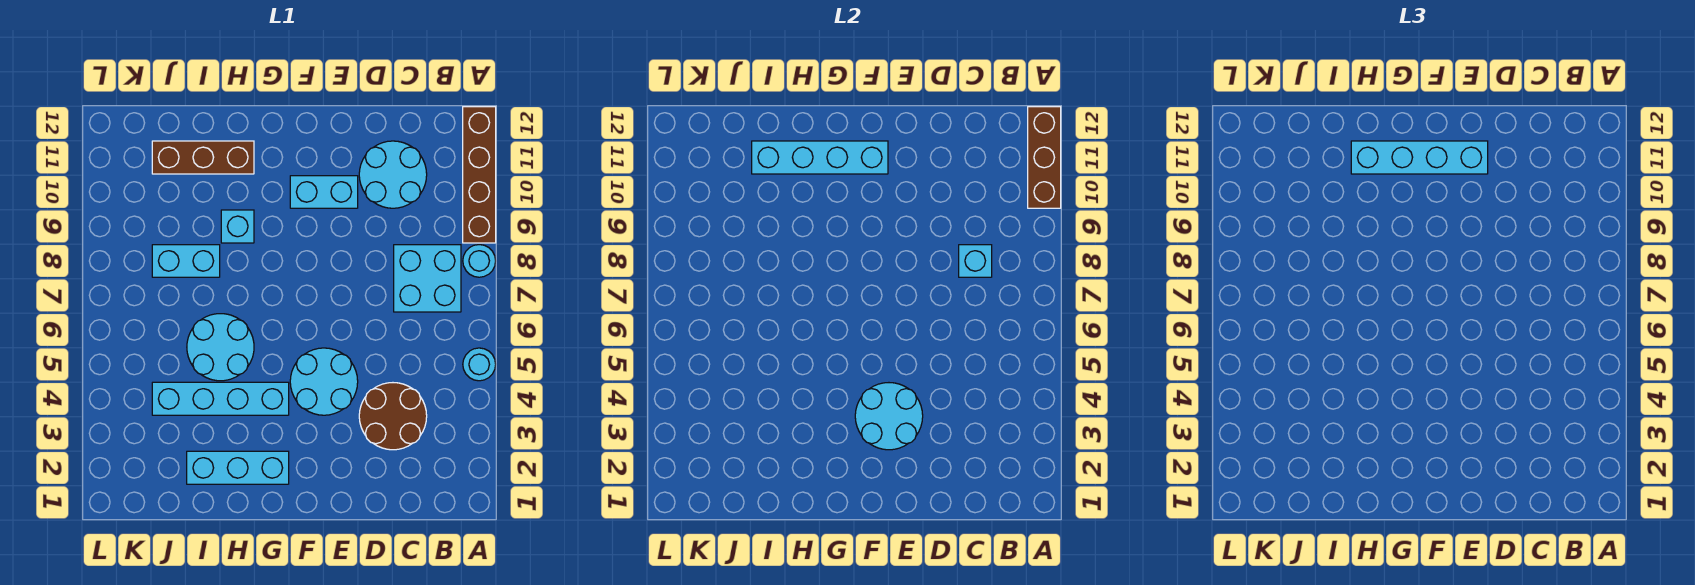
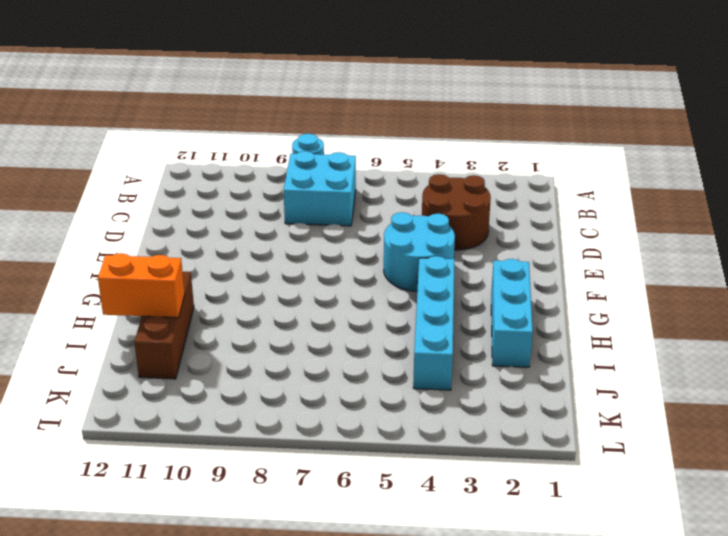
orange 1x2 brick [98,253,185,318] -> cyan 1x4 brick [752,141,888,174]
none -> cyan 1x1 round brick [463,348,496,381]
none -> brown 1x4 brick [463,107,496,243]
none -> cyan 2x2 round brick [359,141,427,208]

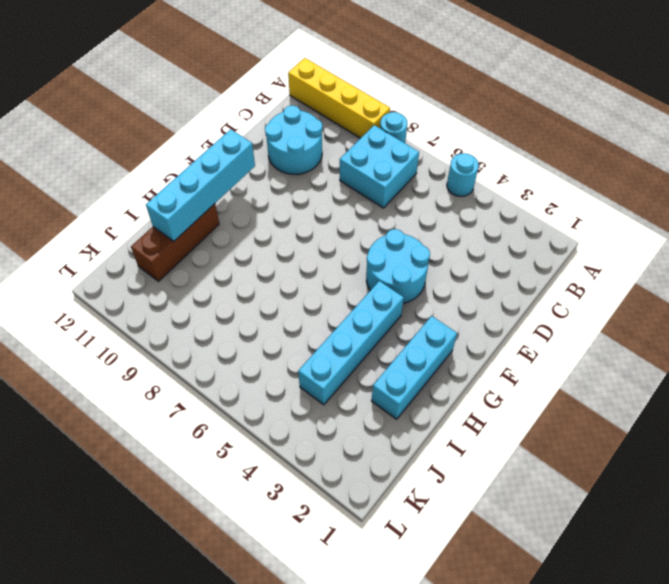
yellow 1x4 brick [288,58,390,138] -> brown 1x4 brick [463,107,496,243]
none -> brown 2x2 round brick [359,383,427,450]
none -> cyan 1x2 brick [290,176,358,208]
none -> cyan 2x2 round brick [187,314,254,381]

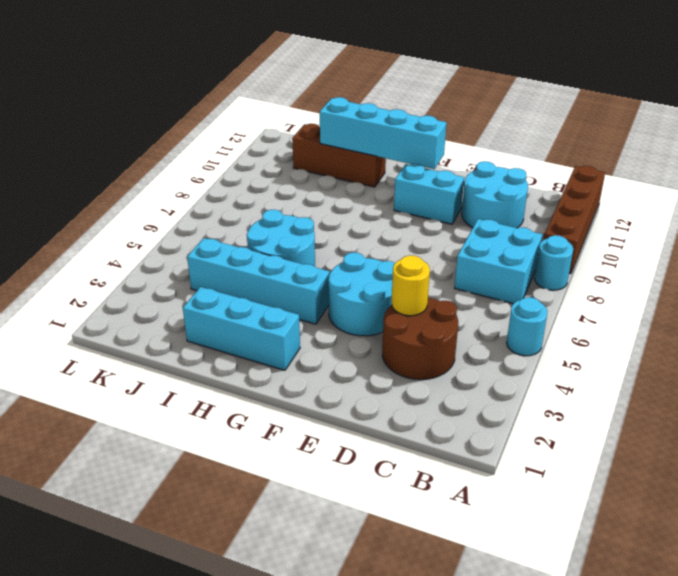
yellow 1x1 round brick [392,255,430,316] -> none
none -> cyan 1x1 brick [221,210,254,243]
none -> cyan 1x2 brick [152,245,220,277]
none -> brown 1x3 brick [1028,107,1061,208]

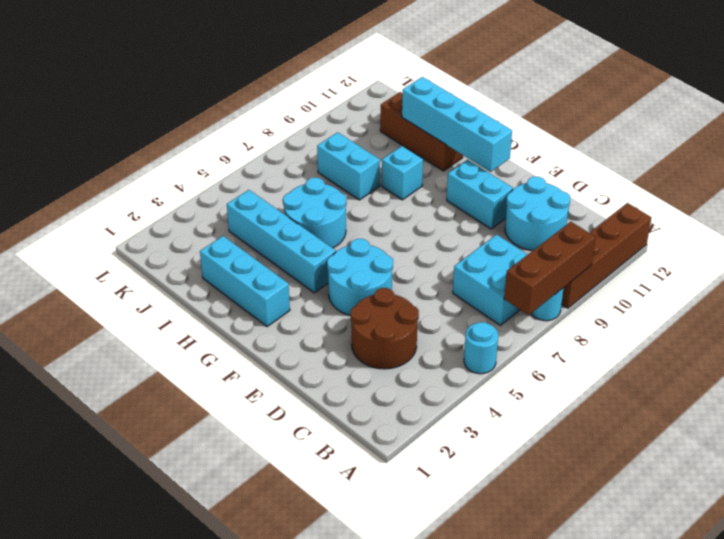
brown 1x3 brick [504,222,596,315] -> brown 1x3 brick moved to [1028,107,1061,208]
none -> cyan 1x1 brick [959,245,992,277]
none -> cyan 2x2 round brick [855,383,923,450]
none -> cyan 1x4 brick [1351,141,1488,174]

